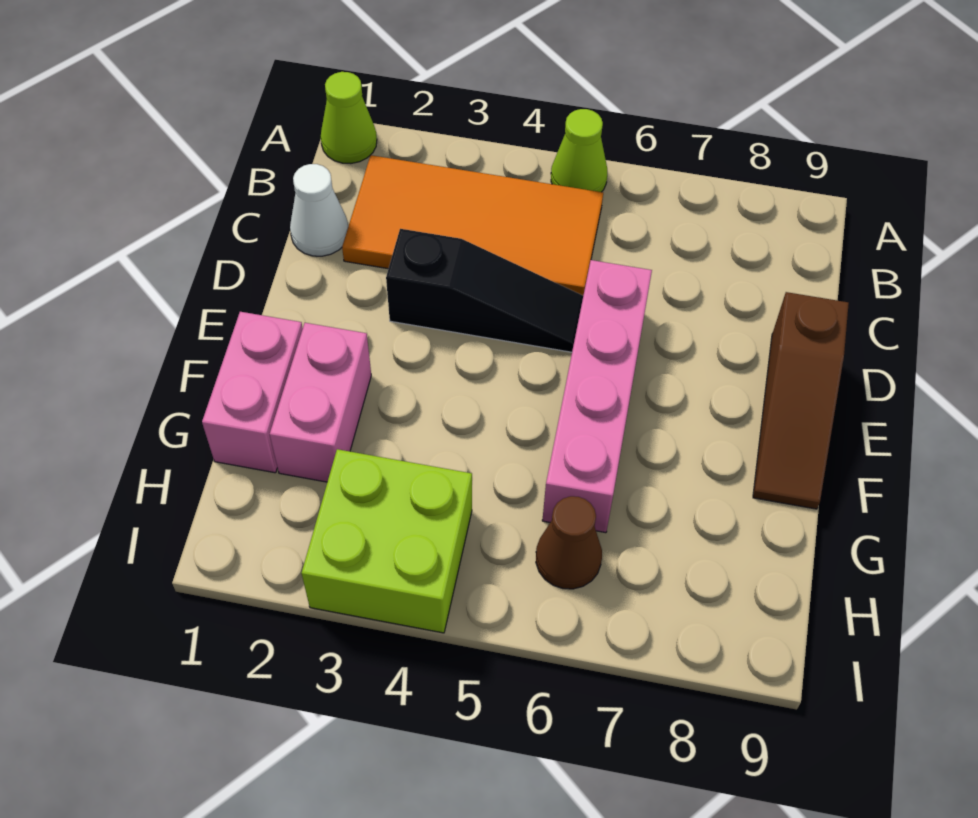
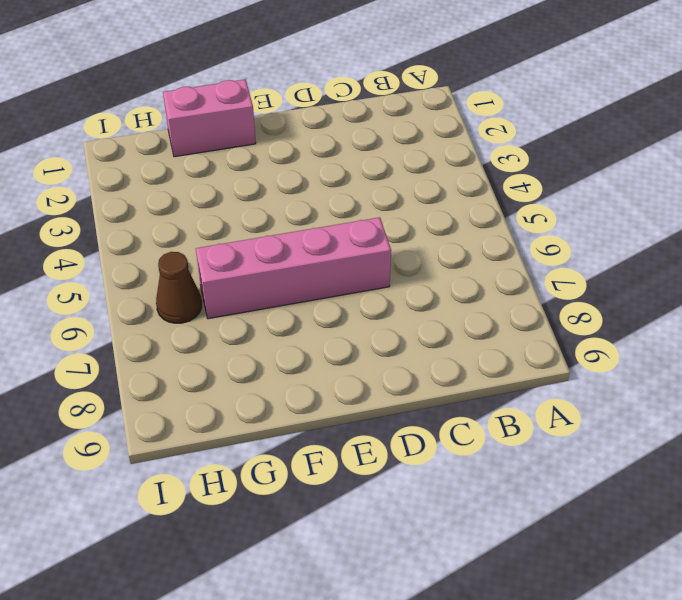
none -> lime 1x1 cone [321,72,377,164]
none -> lime 1x1 cone [551,109,607,192]

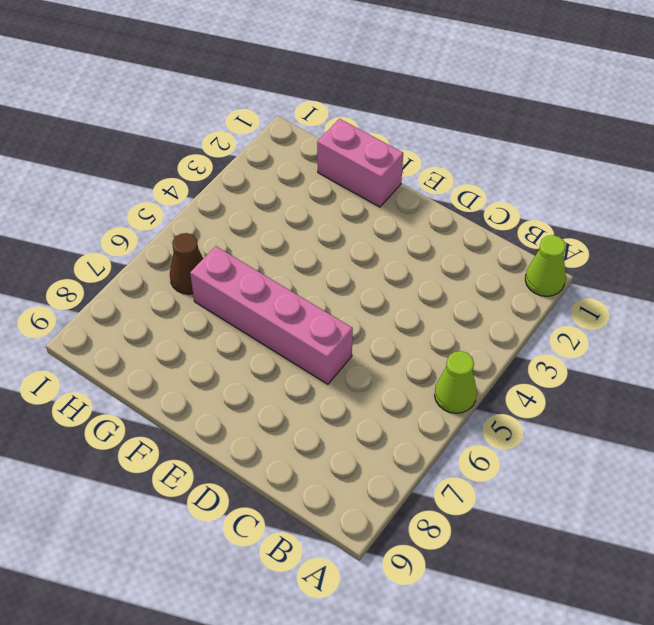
none -> orange 2x4 tile [342,155,603,295]
none -> white 1x1 cone [290,164,348,256]

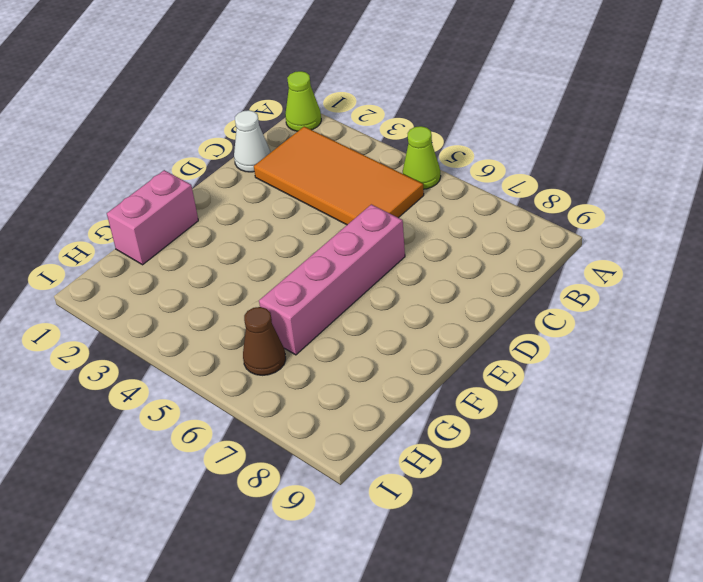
none -> black 1x3 slope [386,229,583,352]
none -> brown 1x3 slope [753,292,849,509]

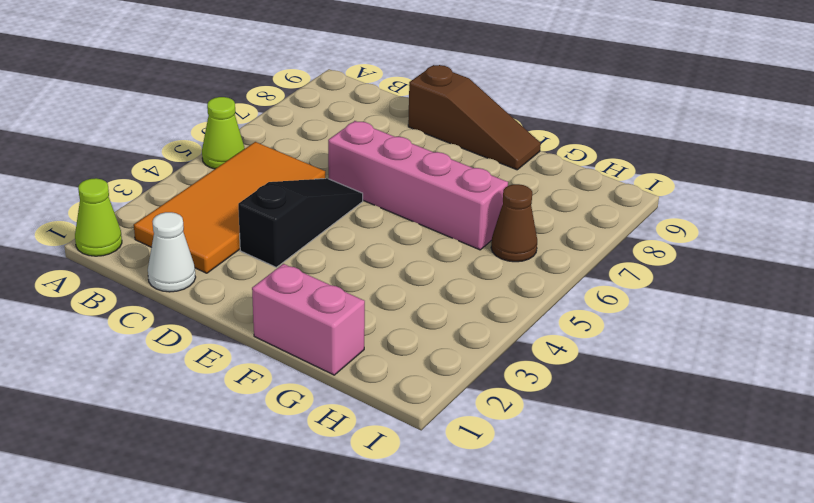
none -> pink 1x2 brick [270,323,371,482]
none -> lime 2x2 brick [301,449,472,633]

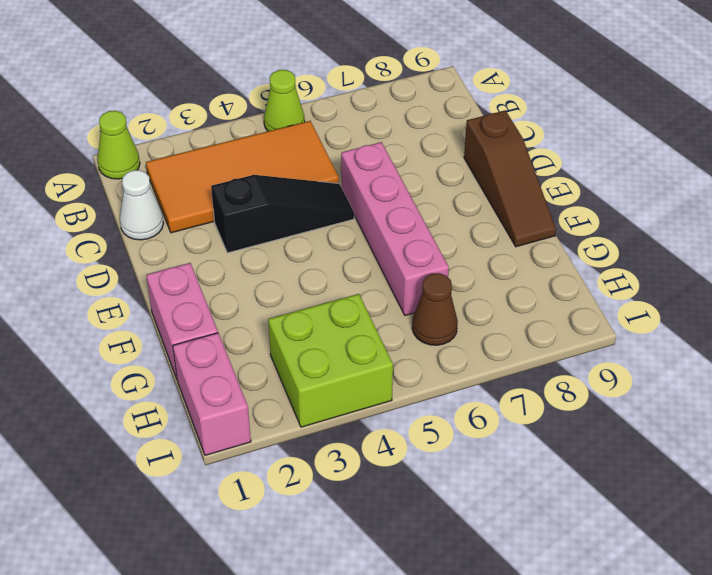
pink 1x2 brick [173,333,251,455] -> pink 1x2 brick moved to [270,323,371,482]

